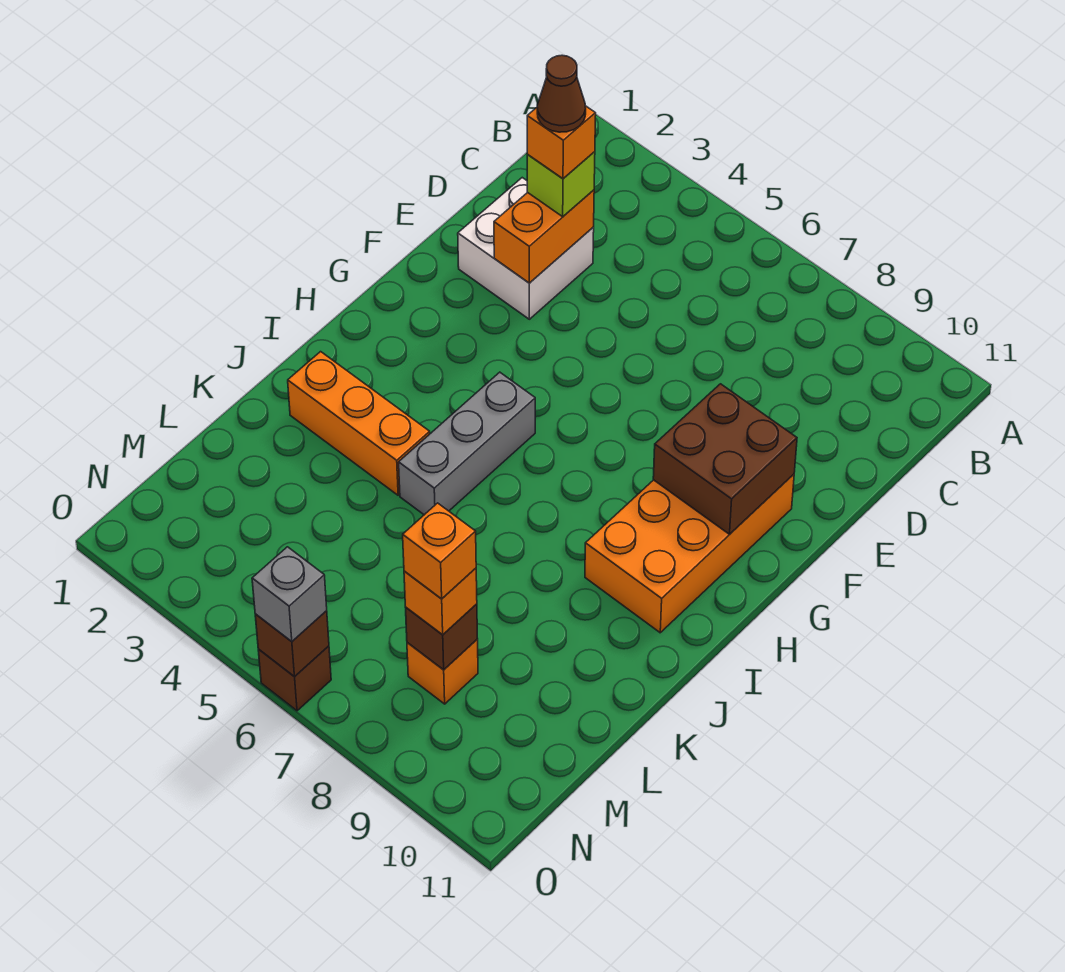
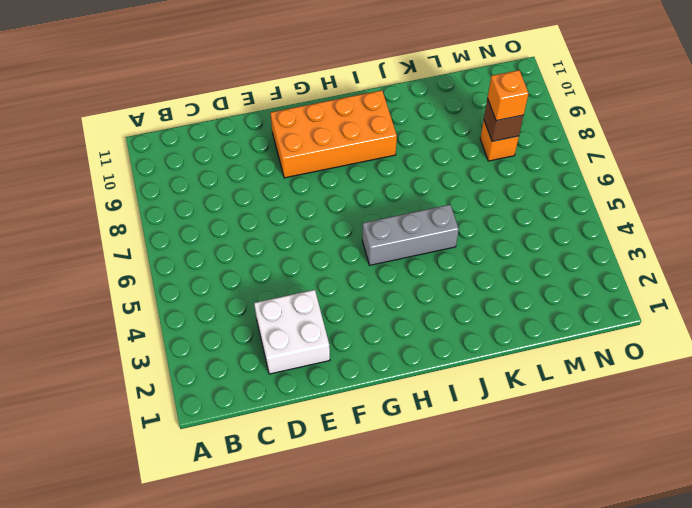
none -> orange 1x3 brick [288,352,430,495]
none -> brown 1x1 brick [258,646,331,711]
none -> orange 1x2 brick [494,190,594,283]

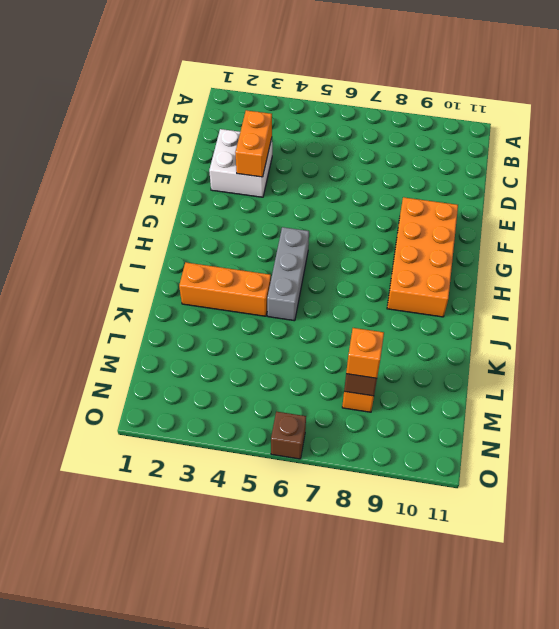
none -> brown 2x2 brick [653,384,797,534]
none -> brown 1x1 brick [255,611,329,677]
none -> lime 1x1 brick [527,152,595,217]

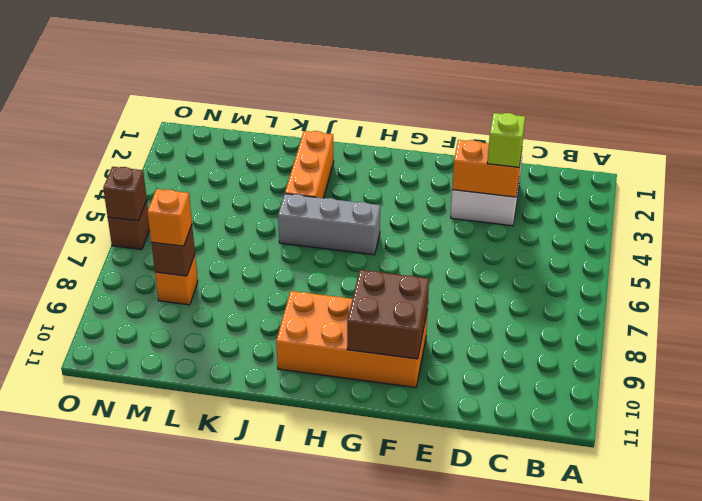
none -> grey 1x1 brick [252,547,327,641]
none -> orange 1x1 brick [527,106,596,179]
none -> orange 1x1 brick [403,503,476,599]

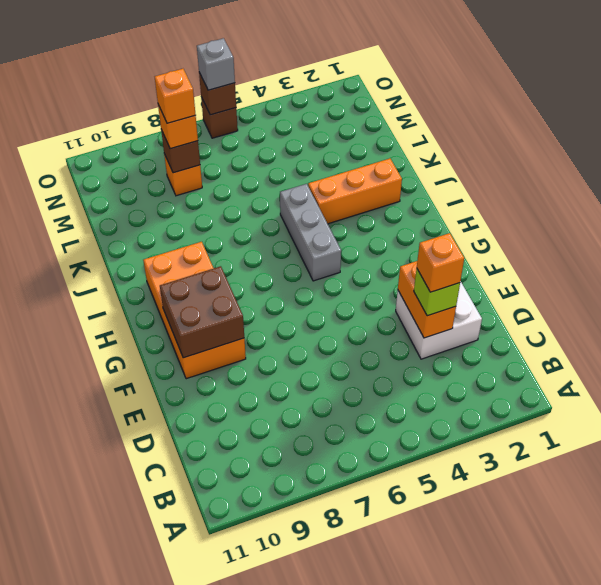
none -> brown 1x1 cone [537,55,586,132]

